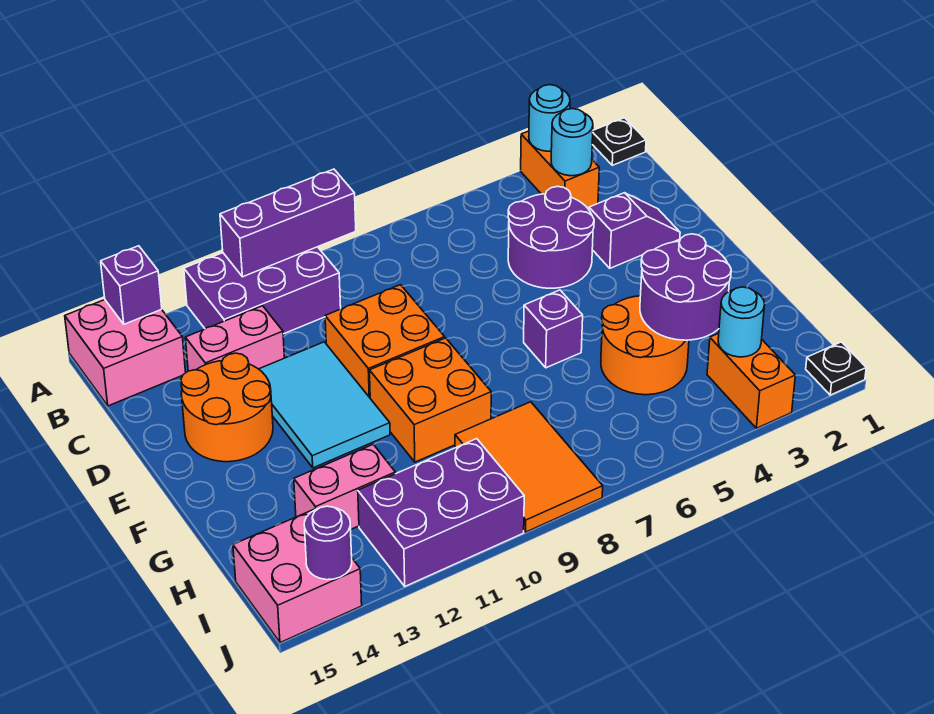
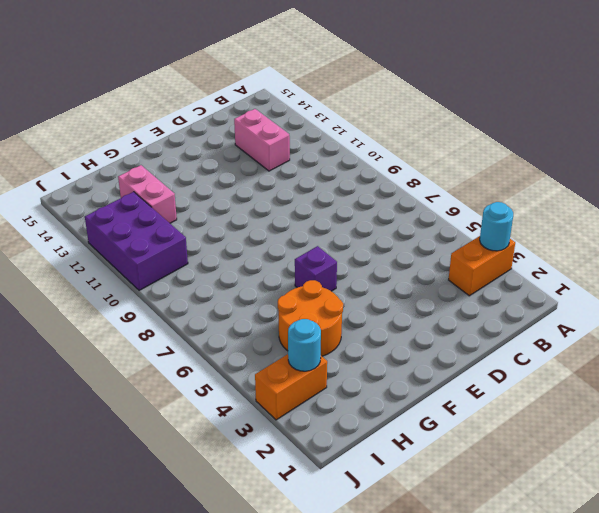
none -> black 1x1 plate [592,118,646,165]
none -> purple 2x3 brick [184,247,341,334]
none -> pink 2x2 brick [65,300,186,406]

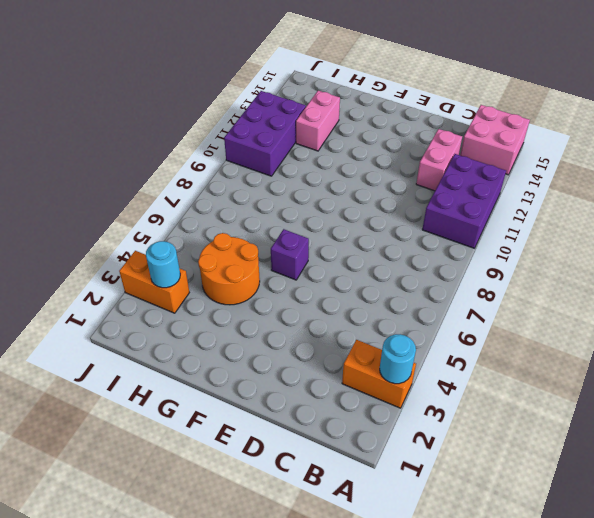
none -> black 1x1 plate [592,118,646,165]
none -> purple 2x2 round brick [508,186,594,288]
none -> purple 1x2 slope [589,193,680,268]

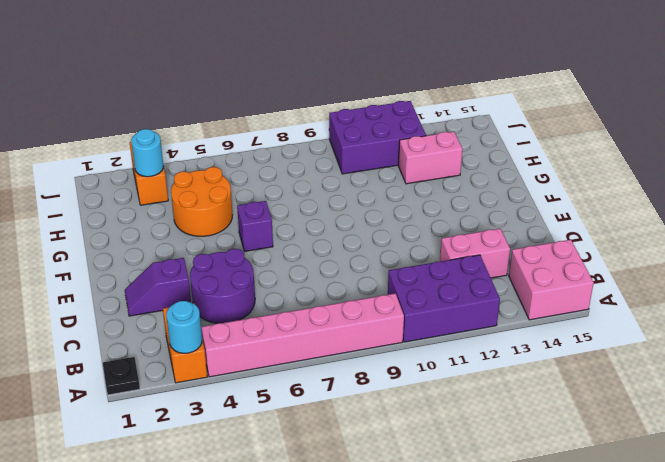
pink 1x6 brick [201,293,404,377] -> none
none -> orange 2x2 brick [325,285,445,398]
none -> cyan 2x3 tile [259,342,390,468]
none -> orange 2x2 round brick [181,353,273,462]

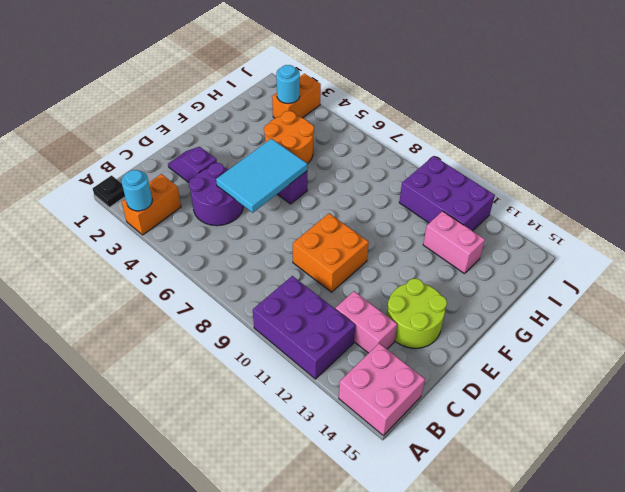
cyan 2x3 tile [216,139,307,213] -> cyan 2x3 tile moved to [259,342,390,468]
lime 2x2 round brick [387,279,447,348] -> orange 2x2 round brick [181,353,273,462]
none -> orange 2x2 brick [369,338,491,462]
none -> orange 2x3 tile [455,402,603,532]
none -> pink 2x2 brick [233,509,362,643]

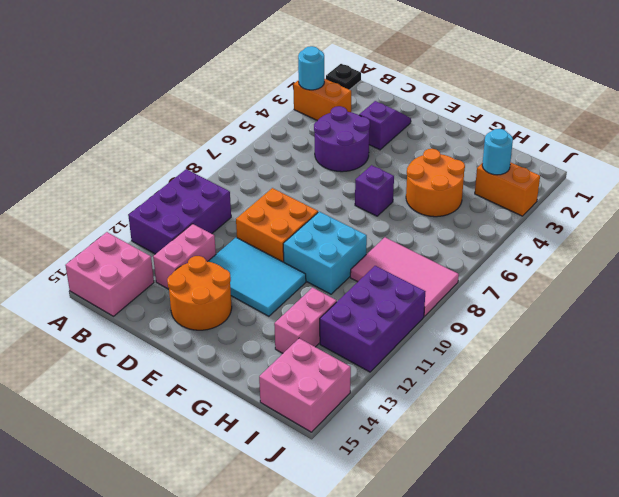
cyan 2x2 brick [283,212,367,294] -> orange 2x2 brick [369,338,491,462]
pink 2x3 tile [350,237,459,316] -> orange 2x3 tile [455,402,603,532]
none -> black 1x1 plate [806,342,866,395]
none -> purple 1x3 brick [220,169,356,277]
none -> purple 1x1 brick [101,246,162,324]

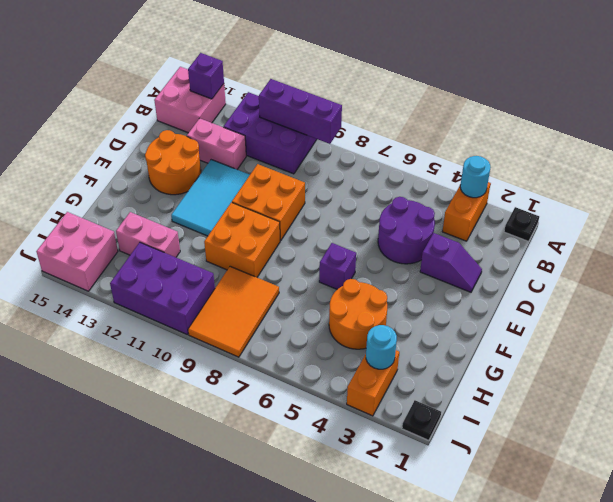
none -> cyan 1x1 round brick [551,109,593,176]
none -> purple 2x2 round brick [640,234,731,340]
none -> purple 1x1 round brick [304,506,352,580]

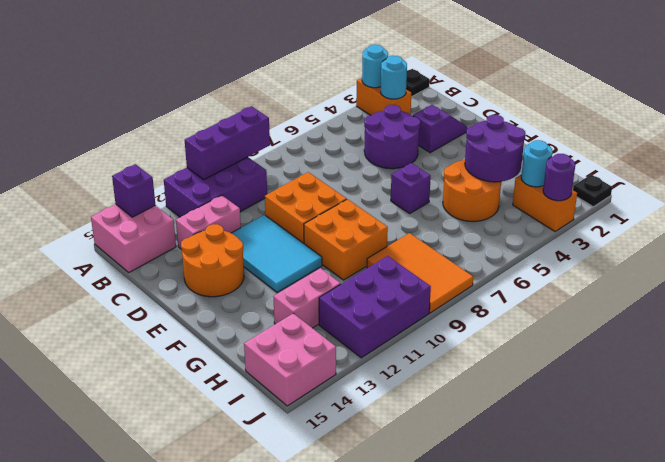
purple 1x1 round brick [543,154,575,201] -> purple 1x1 round brick moved to [304,506,352,580]

